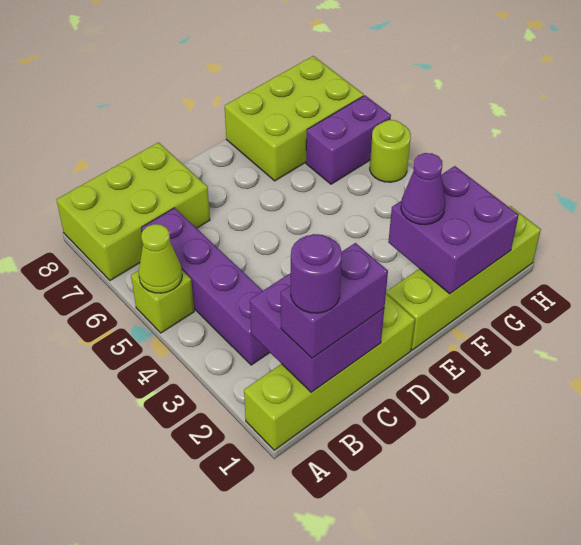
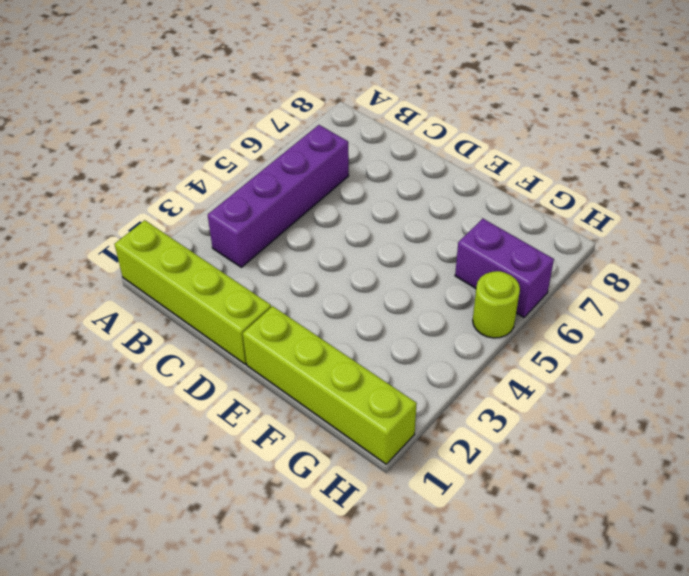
none -> lime 1x1 brick [131,270,194,333]
none -> lime 2x3 brick [57,142,210,281]
none -> lime 2x3 brick [225,56,364,181]

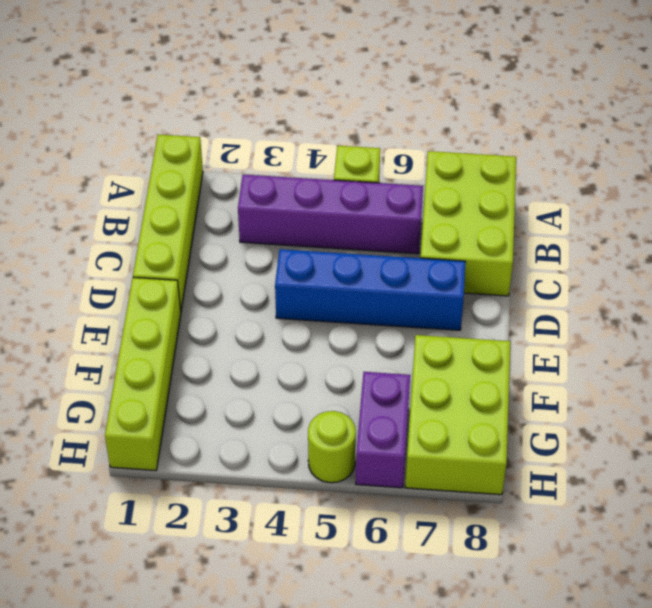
blue 1x4 brick [275,249,465,330] -> none
none -> lime 1x1 cone [138,224,182,293]
none -> purple 2x2 brick [250,273,384,392]
none -> purple 2x2 brick [388,166,519,294]

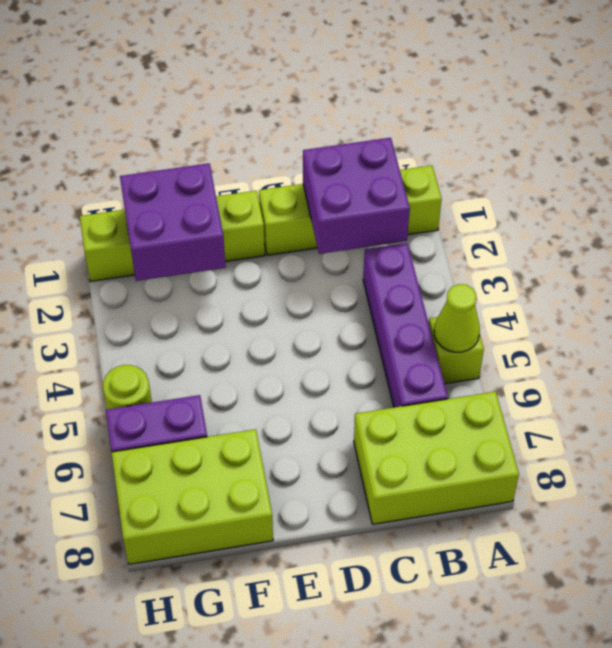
none -> purple 1x2 brick [281,243,388,358]
none -> purple 1x1 cone [401,153,445,225]
none -> purple 1x1 round brick [291,234,342,313]

